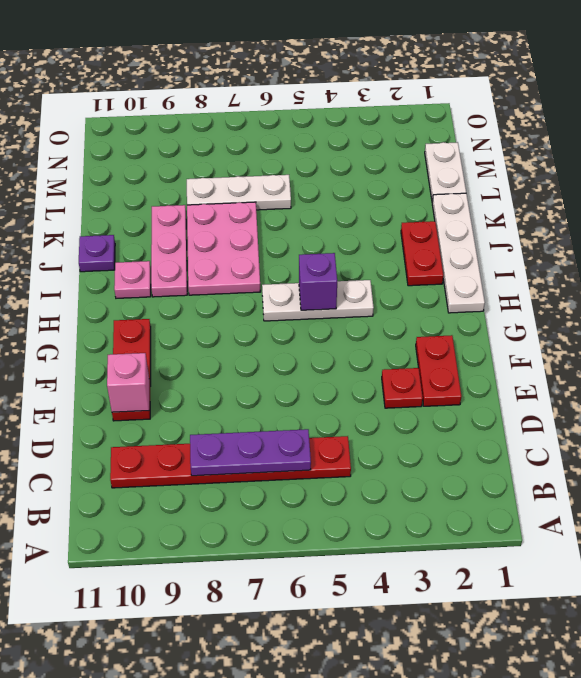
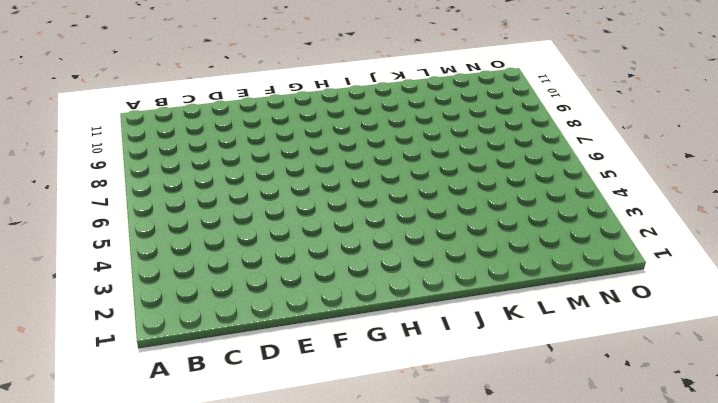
none -> red 1x6 plate [110,436,351,488]
none -> red 1x2 plate [416,335,461,406]
none -> red 1x1 plate [382,368,423,408]

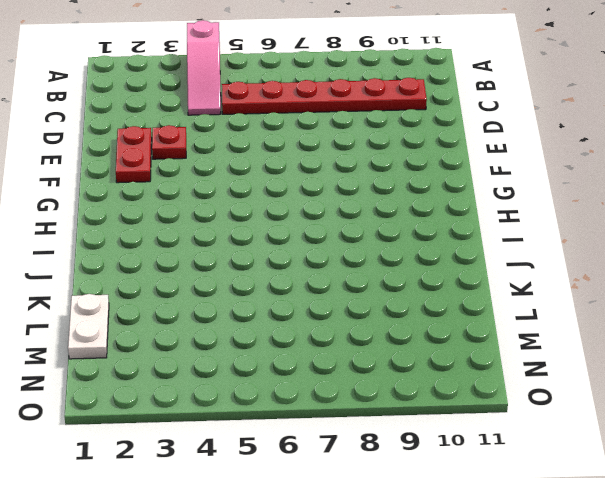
pink 1x3 slope [187,20,221,115] -> none
none -> red 1x3 plate [112,319,151,421]
none -> white 1x4 plate [432,193,485,313]
none -> white 1x3 plate [262,280,374,321]

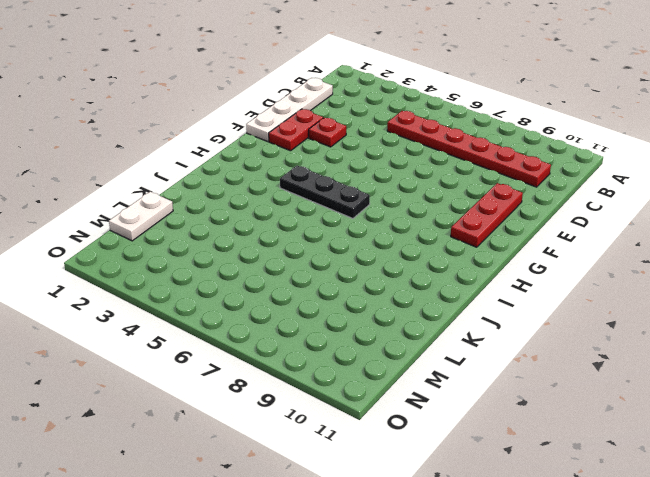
white 1x4 plate [246,78,333,142] -> white 1x4 plate moved to [432,193,485,313]
black 1x3 plate [280,166,370,218] -> white 1x3 plate [262,280,374,321]
none -> red 1x2 plate [401,221,443,286]
none -> pink 2x3 plate [187,202,261,295]
none -> pink 1x3 plate [151,205,187,297]

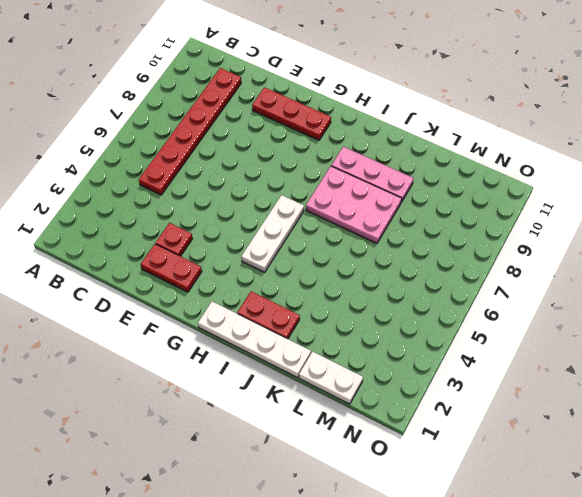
none -> pink 1x1 plate [114,261,151,298]
none -> purple 1x1 plate [79,235,115,272]
none -> white 1x3 plate [187,175,291,210]

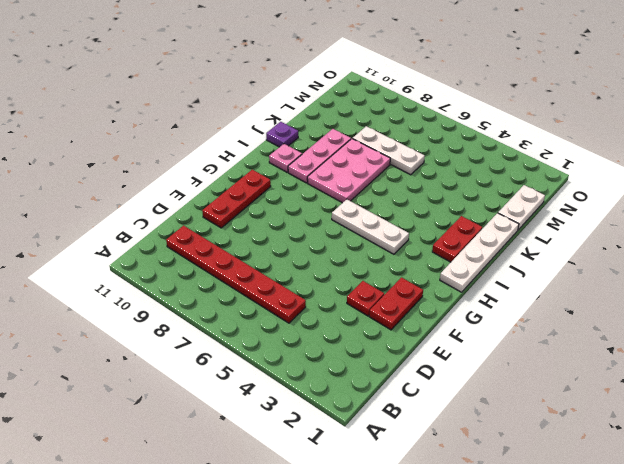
none -> purple 1x3 plate [190,429,311,476]
none -> pink 1x1 brick [107,353,149,412]
none -> purple 1x1 brick [299,253,337,310]

